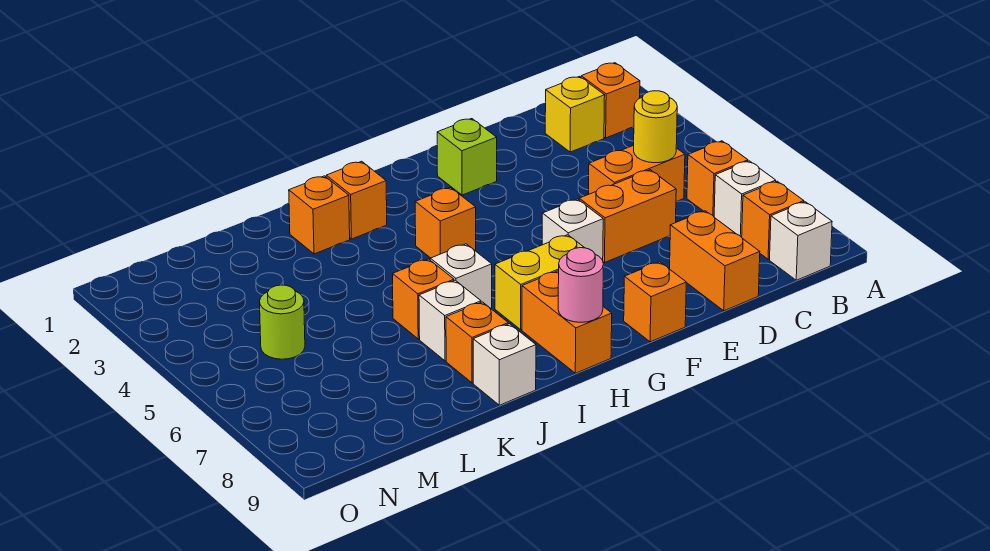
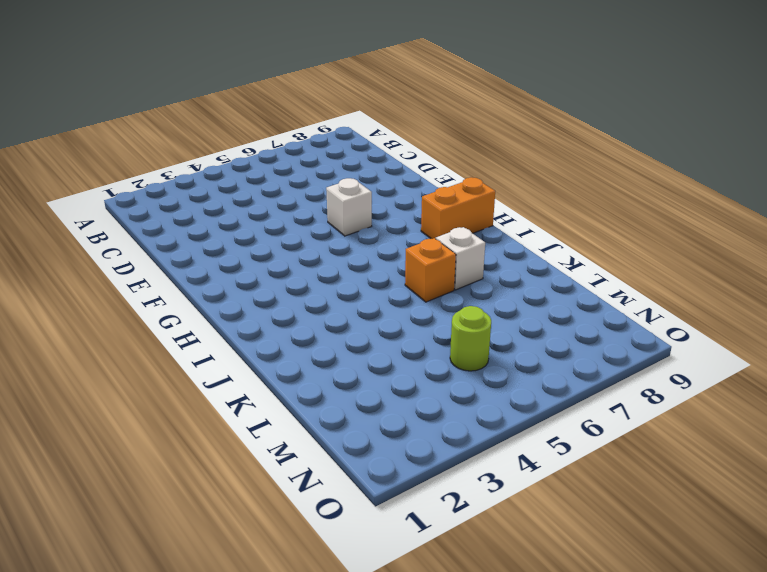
none -> orange 1x1 brick [581,63,640,138]
none -> orange 1x1 brick [687,141,748,216]
none -> white 1x1 brick [714,161,776,237]

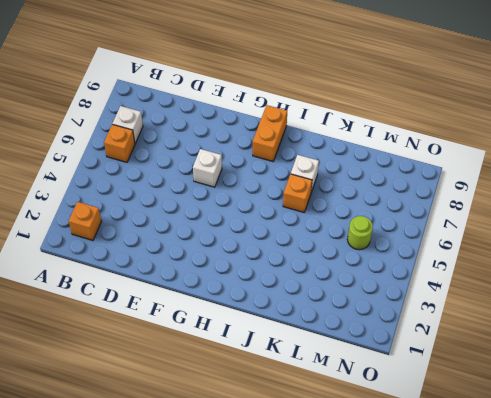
none -> orange 1x1 brick [742,181,804,259]
none -> white 1x1 brick [770,202,832,280]
none -> yellow 1x1 brick [545,76,605,152]

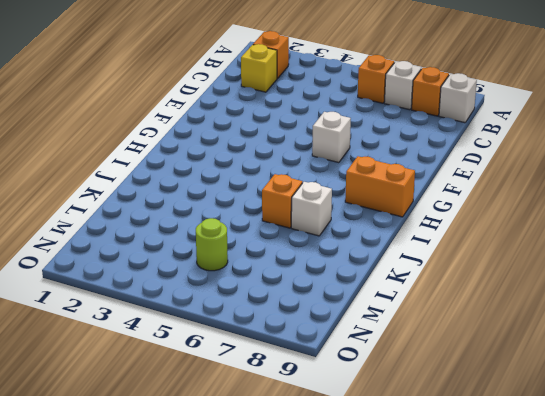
none -> orange 1x2 brick [589,145,685,202]
none -> orange 1x2 brick [579,170,676,262]
none -> orange 1x2 brick [670,211,760,311]

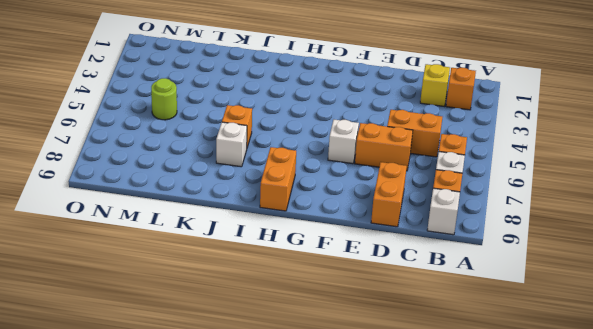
none -> lime 1x1 brick [437,119,497,195]
none -> orange 1x1 brick [624,262,686,342]
none -> yellow 1x2 brick [495,235,584,329]

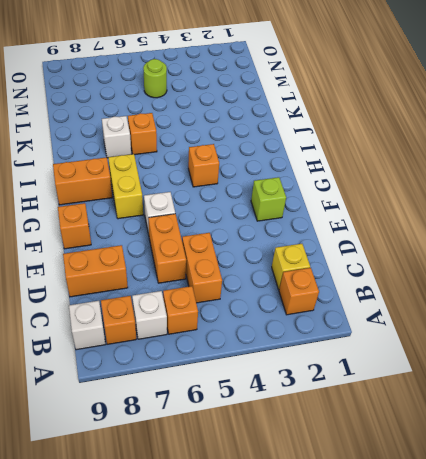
none -> orange 1x1 brick [326,161,387,239]
none -> white 1x1 brick [430,244,492,309]
none -> orange 1x1 brick [289,176,350,254]

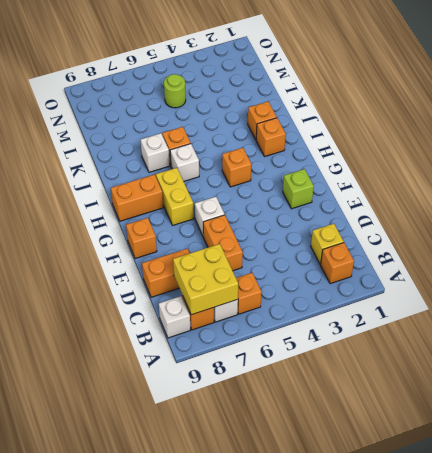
yellow 2x2 brick [173,244,238,315] -> none
none -> orange 1x2 brick [589,145,685,202]
none -> orange 1x1 brick [446,302,508,383]
none -> white 1x1 brick [473,324,536,405]

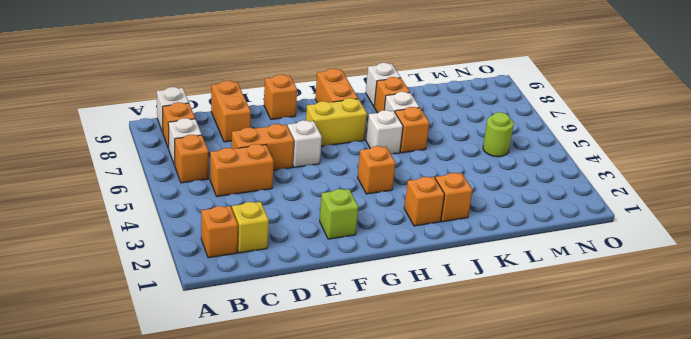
none -> yellow 1x1 round brick [634,91,677,163]
none -> pink 1x1 round brick [558,248,603,322]

